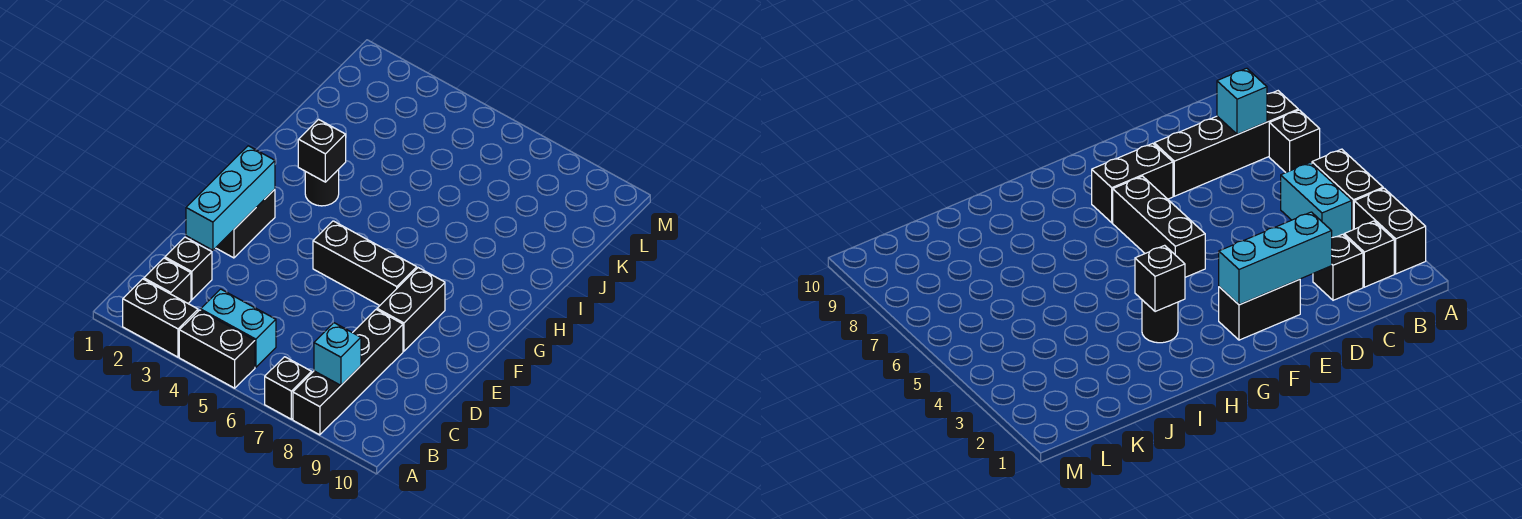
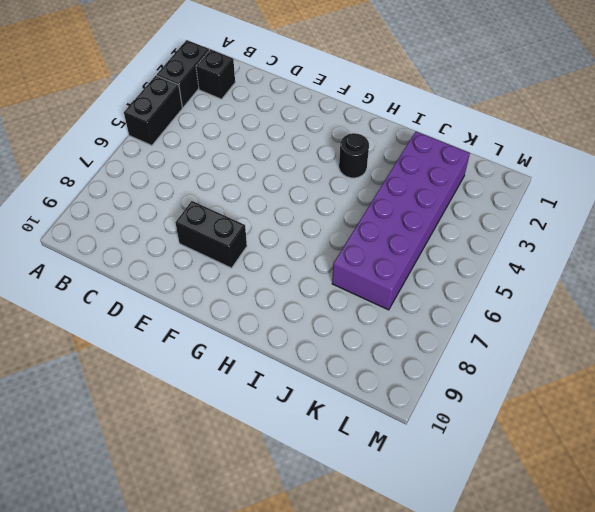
purple 2x6 brick [332,131,470,310] -> none
none -> black 1x1 brick [265,357,312,419]
none -> black 1x4 brick [293,310,403,435]
none -> cyan 1x2 brick [201,289,276,367]

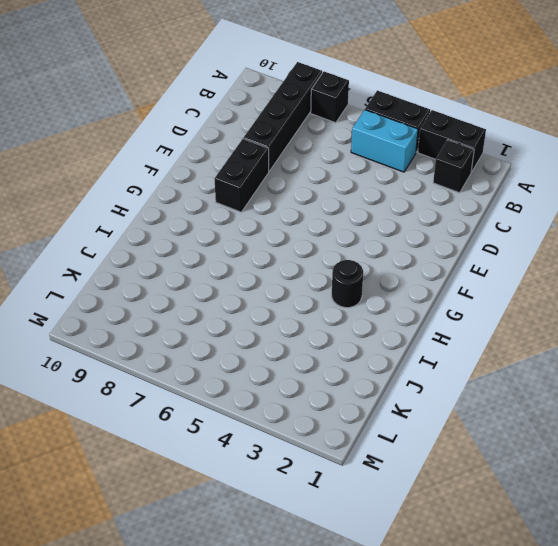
none -> black 1x1 brick [165,237,212,300]
none -> black 1x2 brick [216,189,275,258]
none -> black 1x3 brick [313,221,417,305]

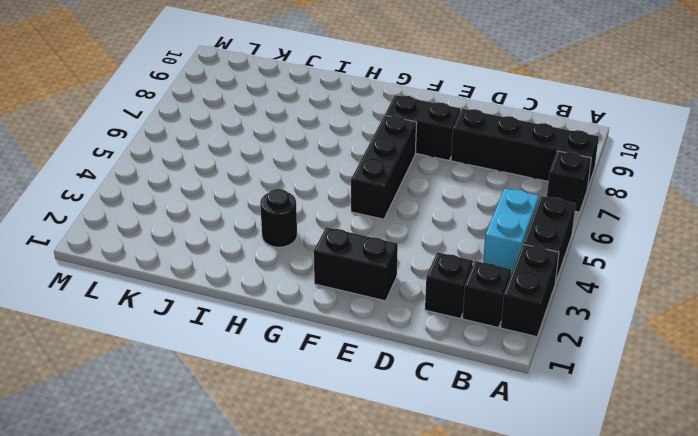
none -> cyan 1x1 brick [314,323,361,385]
none -> cyan 1x3 brick [186,146,275,250]
none -> black 1x1 brick [298,119,346,182]

